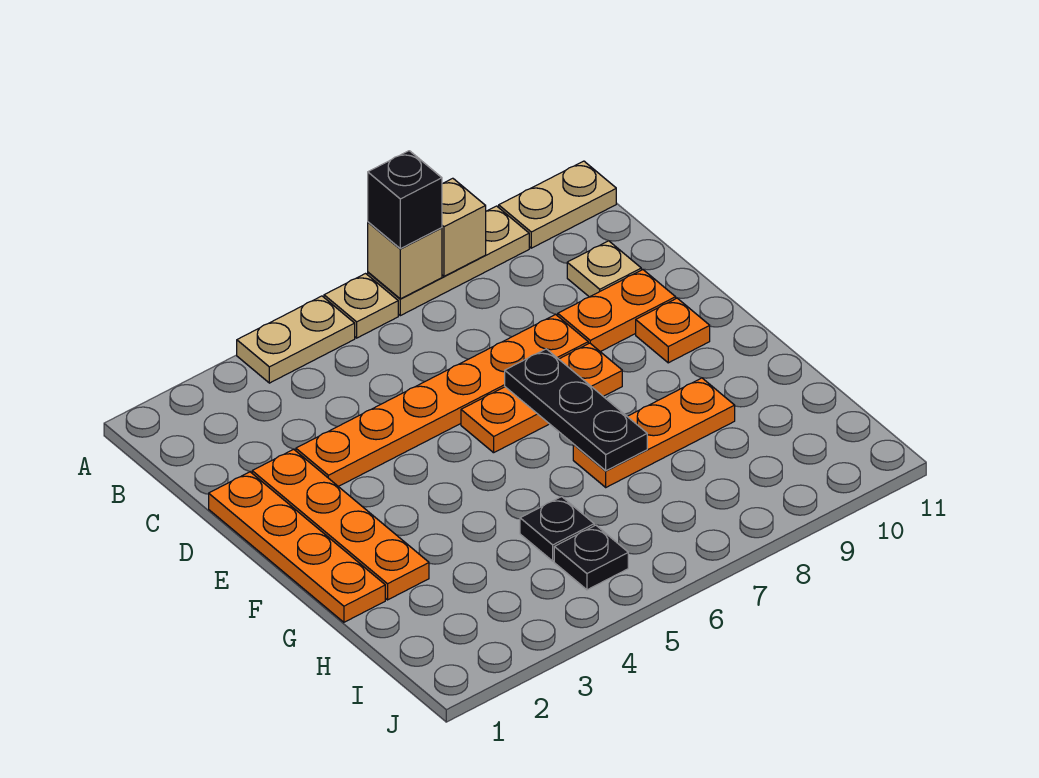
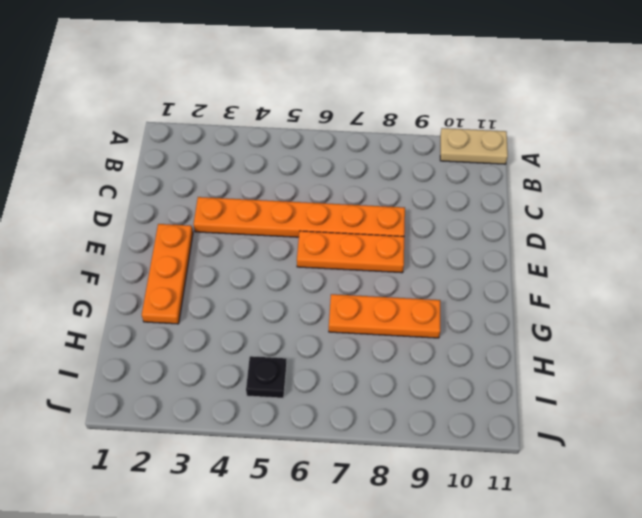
orange 1x3 plate [142,224,193,324] -> orange 1x4 plate [252,449,429,600]
none -> tan 1x2 plate [237,296,355,383]
none -> tan 1x1 plate [324,274,398,338]
none -> tan 1x3 plate [368,206,529,316]

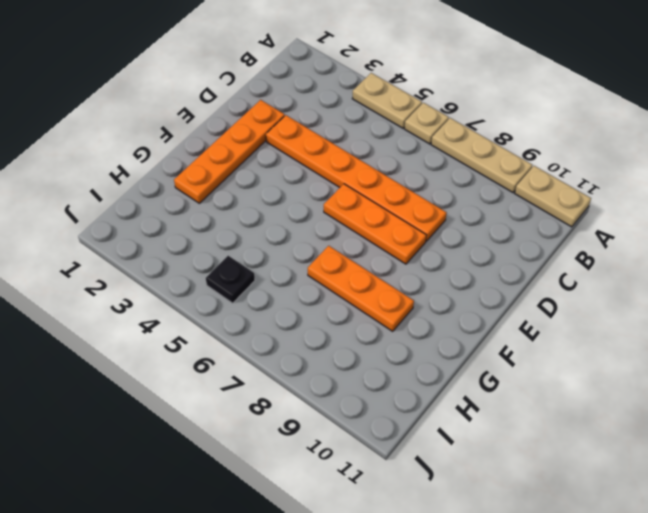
none -> tan 1x1 plate [567,241,641,297]
none -> orange 1x4 plate [209,472,385,622]
none -> orange 1x2 plate [558,270,676,352]

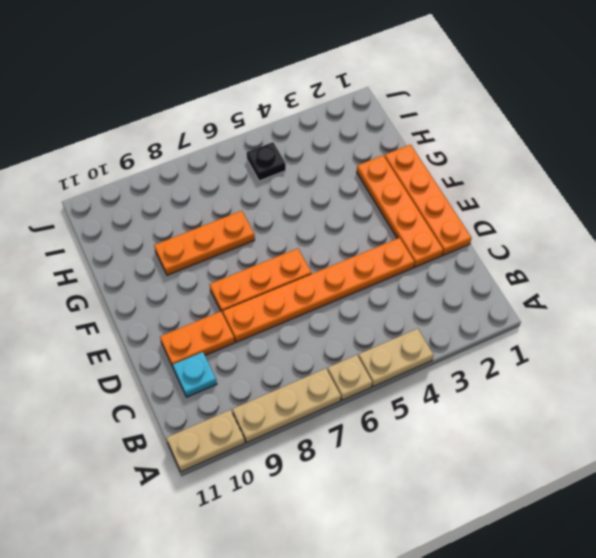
cyan 1x1 plate [173,352,217,397] -> tan 1x1 plate [567,241,641,297]
none -> orange 1x1 plate [636,298,710,363]
none -> black 1x1 plate [520,497,594,561]
none -> tan 1x1 brick [368,222,442,299]

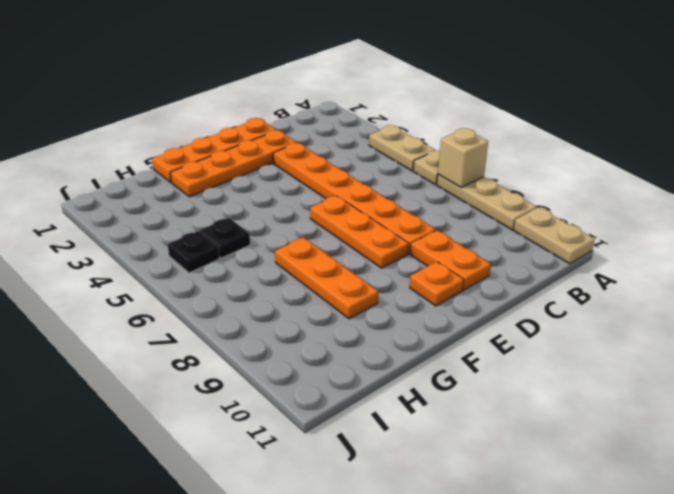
none -> tan 1x1 plate [567,241,641,297]
none -> tan 1x1 brick [442,178,486,276]
none -> black 1x3 plate [505,349,647,471]

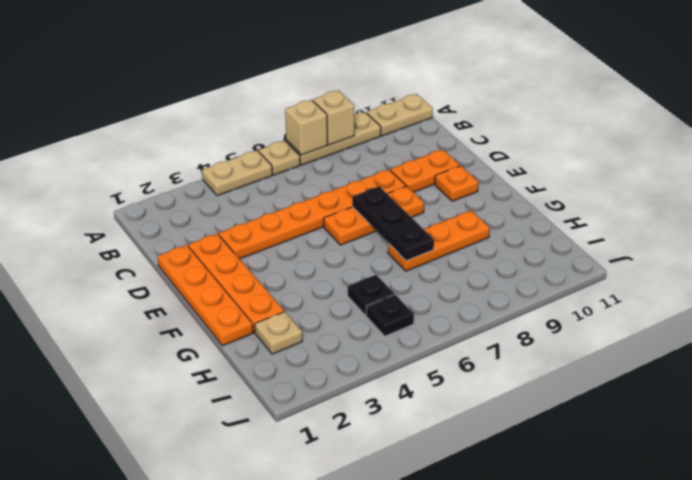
tan 1x1 plate [255,312,302,354] -> tan 1x1 plate moved to [567,241,641,297]
none -> black 1x1 brick [368,151,442,249]

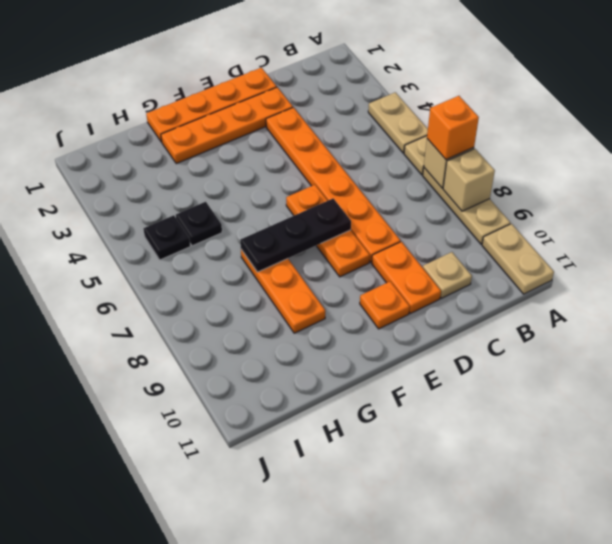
orange 1x1 brick [427,96,479,160] -> black 1x1 brick [368,151,442,249]

